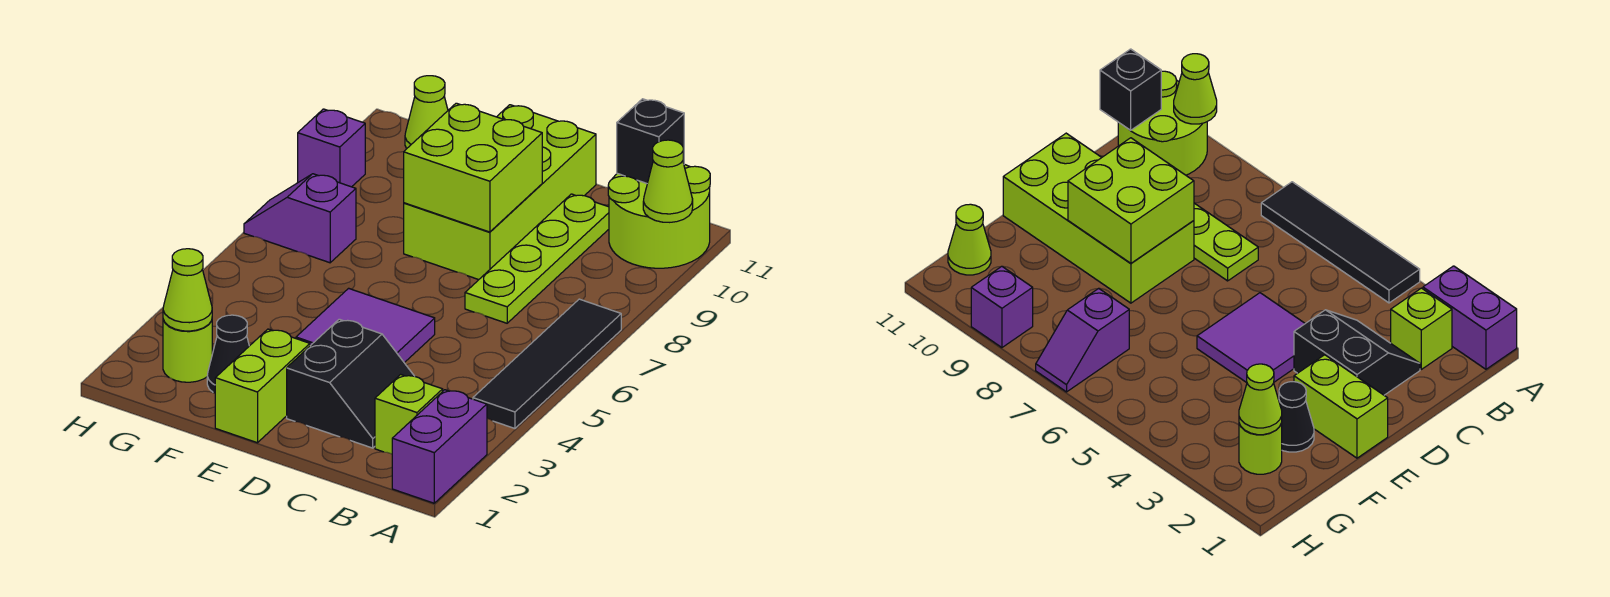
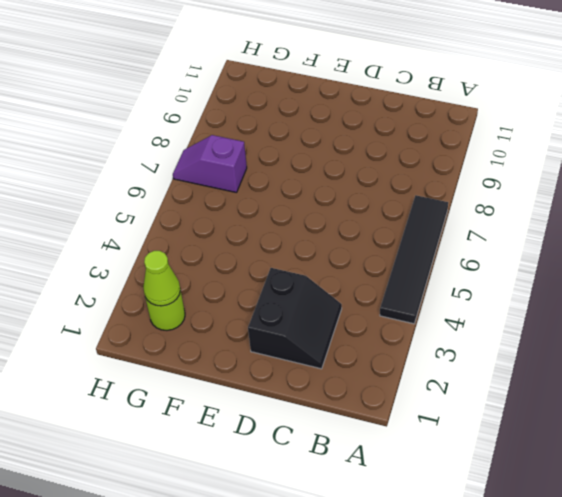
none -> purple 1x2 brick [392,390,487,503]
none -> lime 2x2 round brick [608,164,710,268]
none -> lime 1x1 brick [375,375,443,454]

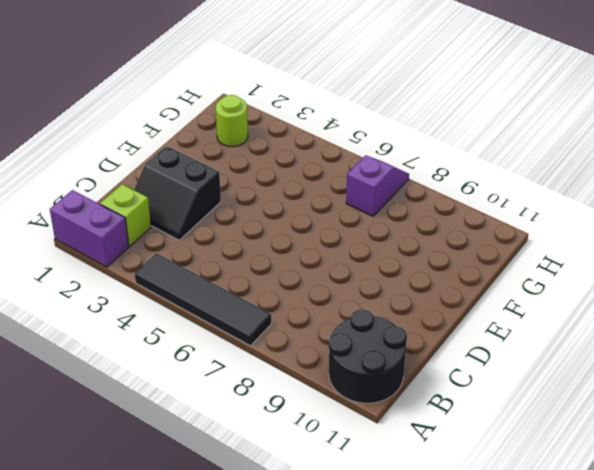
black 2x2 round brick [329,309,407,403] -> lime 2x2 round brick [608,164,710,268]
none -> lime 1x4 plate [465,194,609,323]
none -> purple 2x2 tile [296,288,435,363]
none -> lime 2x4 brick [404,105,596,280]

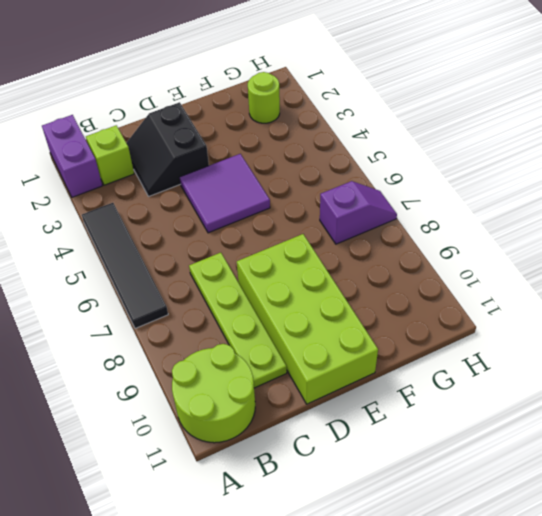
none -> lime 1x2 brick [215,329,310,443]
none -> black 1x1 cone [207,315,249,393]
none -> lime 1x1 cone [405,76,448,149]

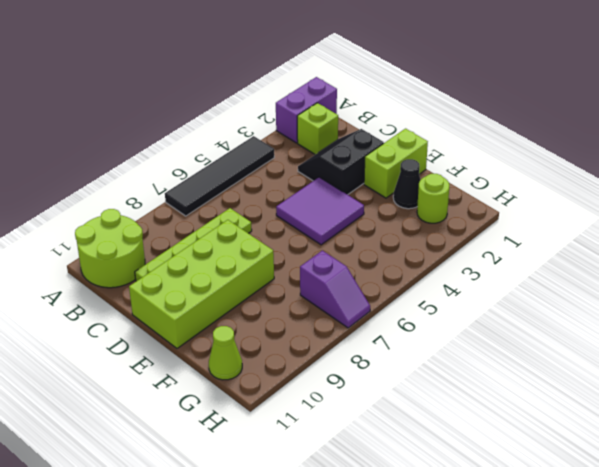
none -> purple 1x1 brick [298,109,365,187]
none -> lime 1x1 cone [643,140,693,222]
none -> black 1x1 brick [617,99,684,183]

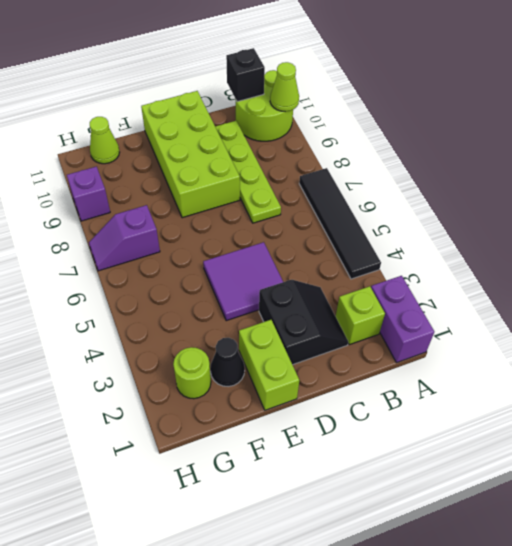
none -> lime 2x2 brick [404,103,542,232]
none -> lime 1x1 cone [163,249,212,331]

